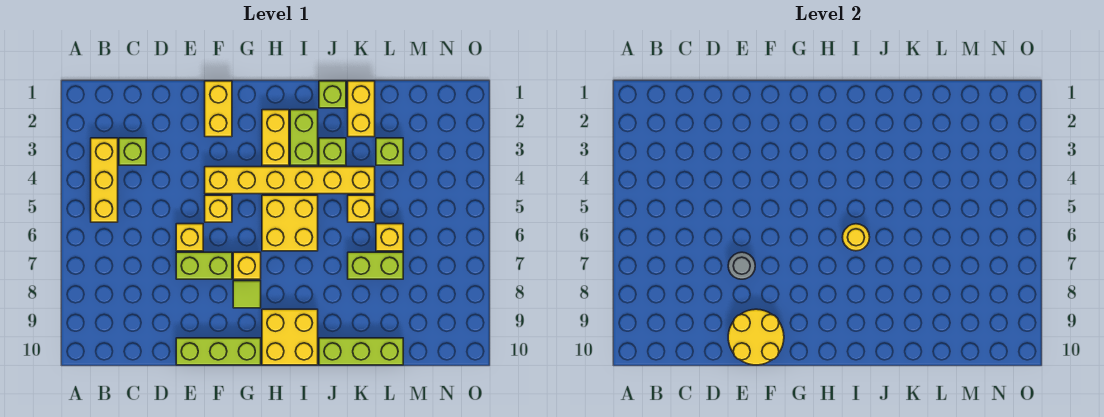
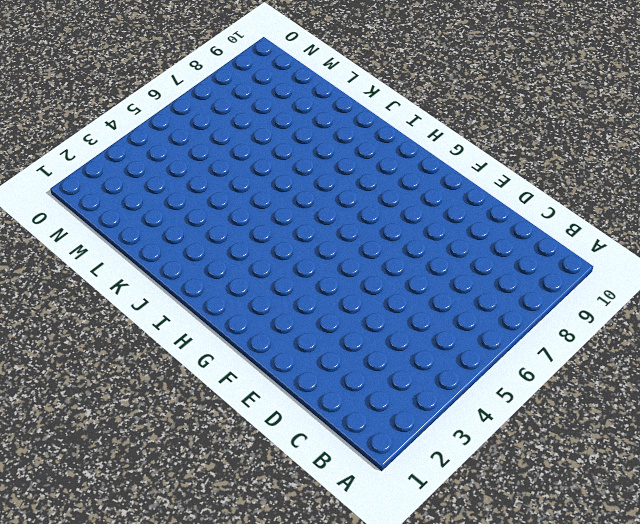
none -> yellow 1x3 brick [91,138,118,222]
none -> lime 1x1 brick [119,138,146,165]
none -> yellow 1x1 brick [176,224,203,251]

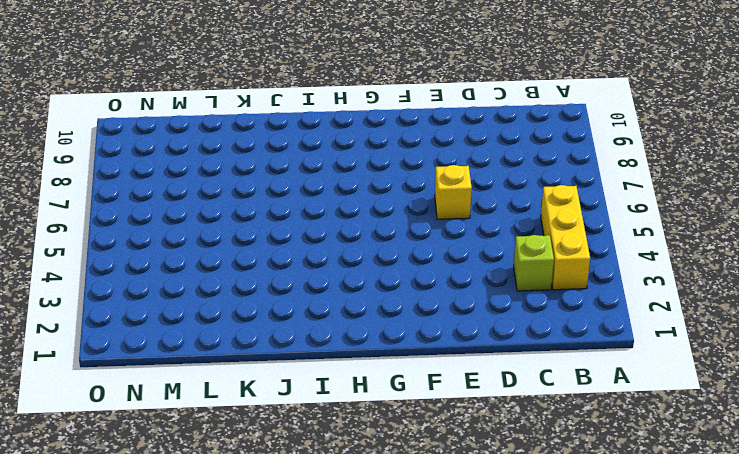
none -> lime 1x2 brick [176,252,232,279]
none -> lime 1x3 brick [176,338,261,365]
none -> yellow 1x2 brick [205,81,232,137]

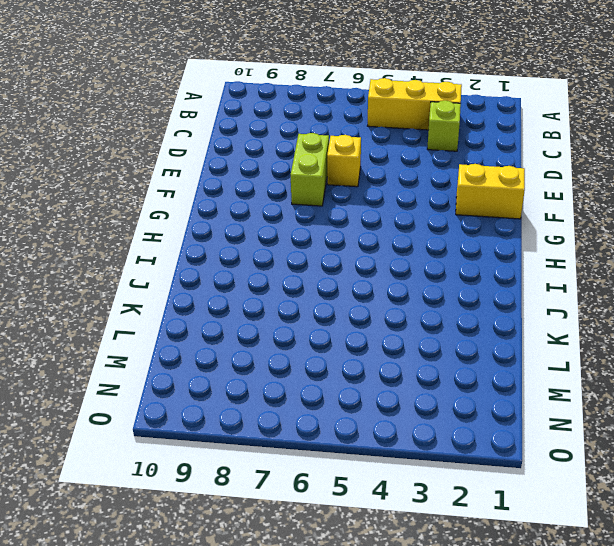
none -> lime 1x3 brick [176,338,261,365]
none -> yellow 1x6 brick [205,167,375,194]
none -> yellow 1x1 brick [205,195,232,222]

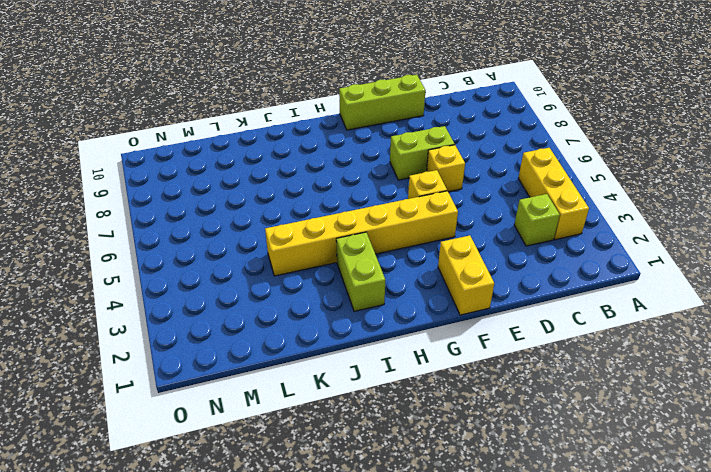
none -> yellow 1x1 brick [233,252,261,279]
none -> lime 1x1 tile [233,281,261,308]
none -> yellow 1x2 brick [262,110,289,165]

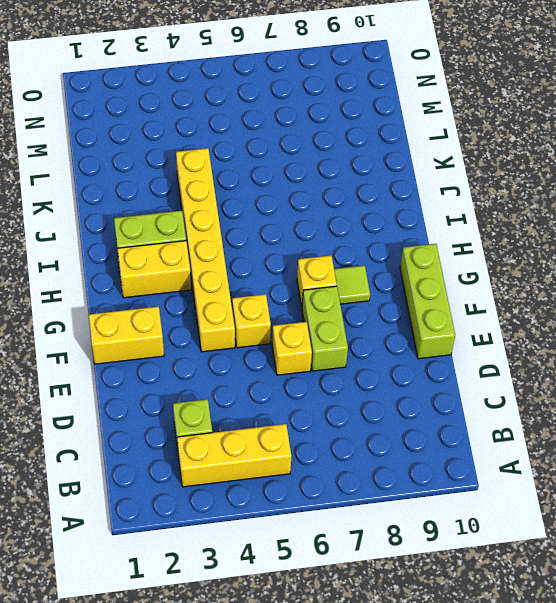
none -> yellow 2x2 brick [262,195,318,251]
none -> yellow 2x2 brick [262,309,318,365]
none -> lime 1x1 brick [319,81,346,108]

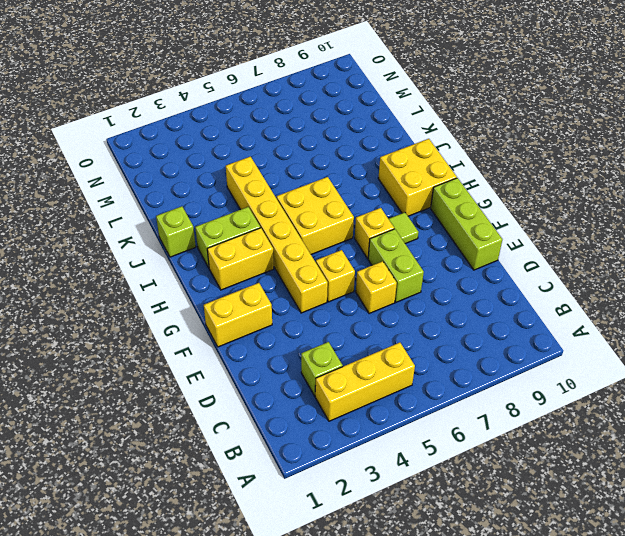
none -> lime 1x1 brick [319,138,346,165]
none -> lime 1x3 brick [319,338,403,365]
none -> yellow 1x2 brick [348,81,375,137]

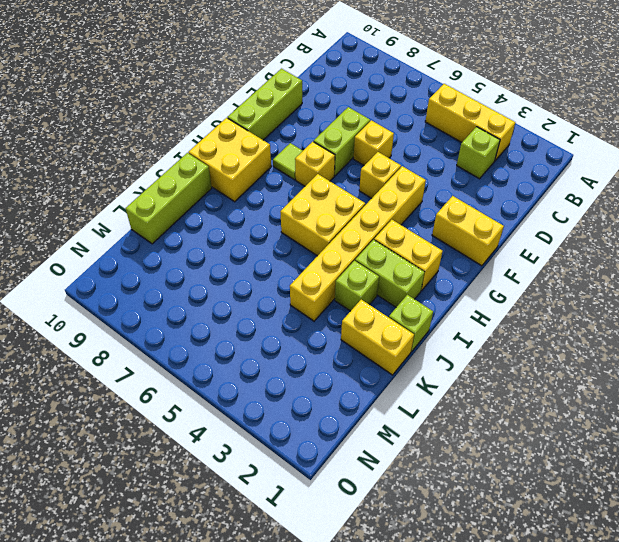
none -> yellow 1x1 brick [348,195,375,222]
none -> lime 1x2 brick [348,252,403,279]
none -> lime 1x1 brick [376,138,403,165]

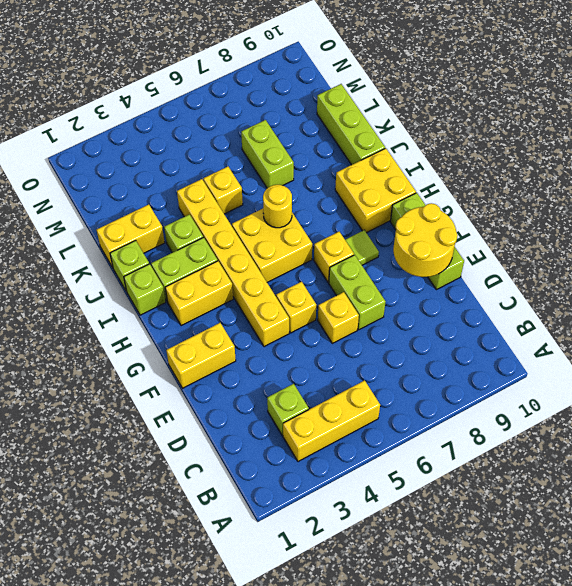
lime 1x1 brick [124,264,166,315] -> lime 1x1 brick moved to [376,138,403,165]
none -> yellow 1x1 brick [376,224,403,251]
none -> grey 1x1 round brick [728,252,755,279]

